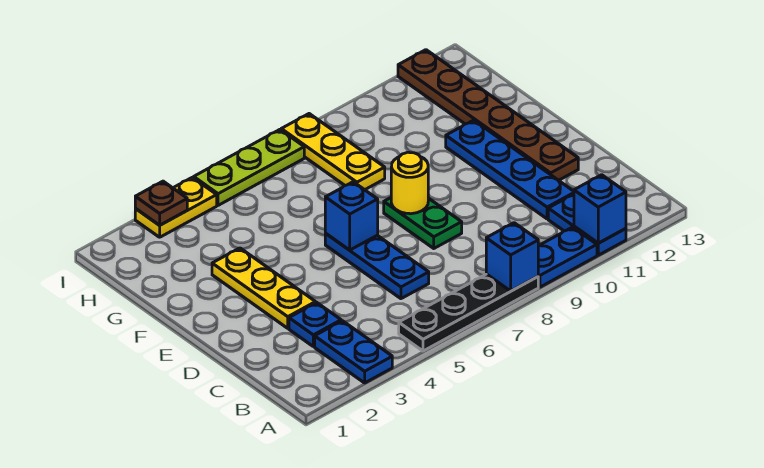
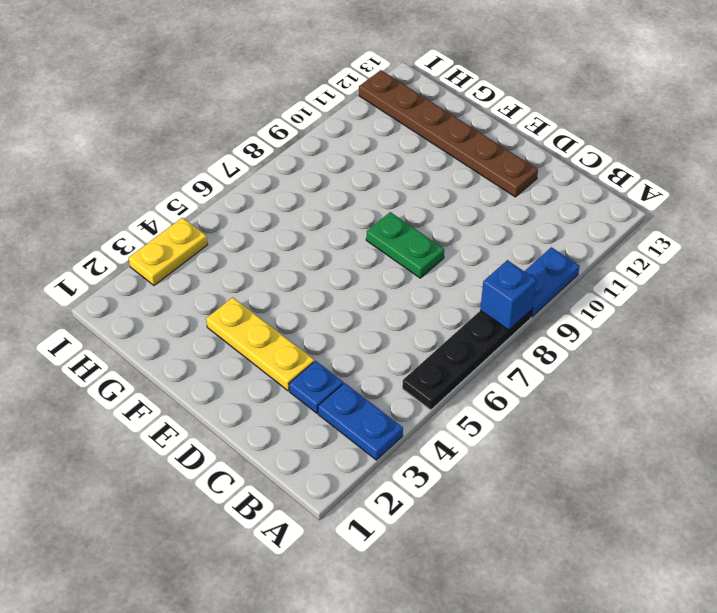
none -> blue 1x2 plate [548,194,626,255]
none -> blue 1x3 plate [325,234,429,299]
none -> blue 1x4 plate [446,120,574,219]

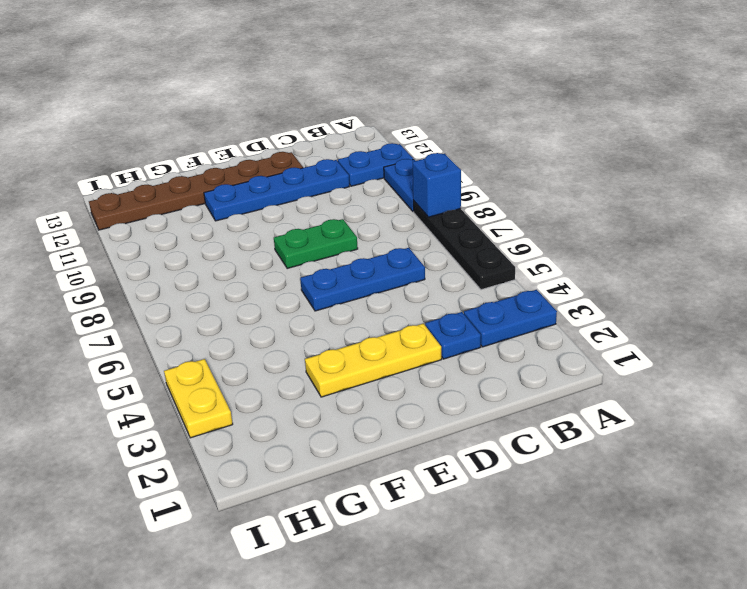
none -> yellow 1x3 plate [281,114,385,190]
none -> lime 1x3 plate [194,130,304,205]
none -> blue 1x1 brick [574,175,626,243]

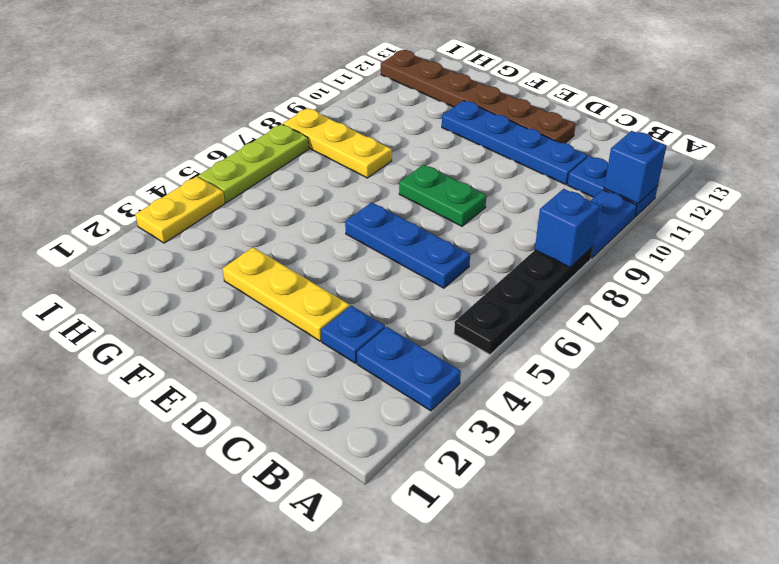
none -> blue 1x1 brick [325,182,378,250]
none -> yellow 1x1 round brick [391,152,428,214]
none -> brown 1x1 plate [135,181,187,225]

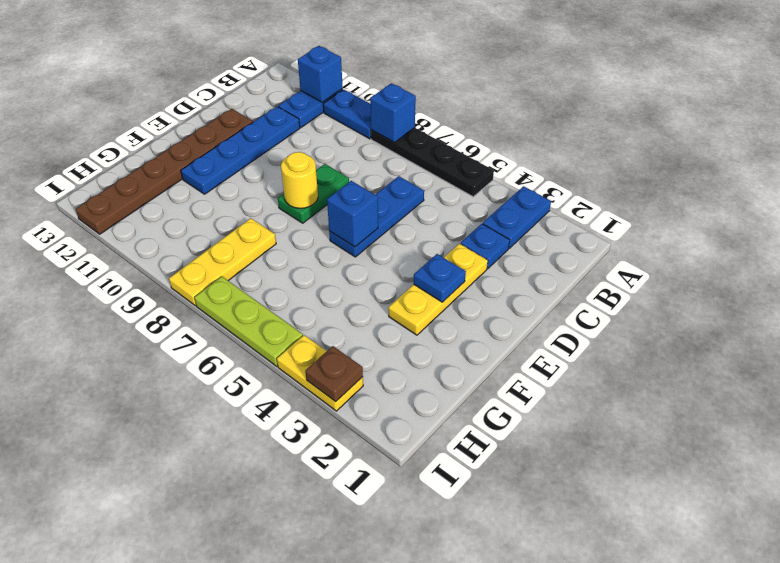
blue 1x1 plate [414,254,466,302] -> none

